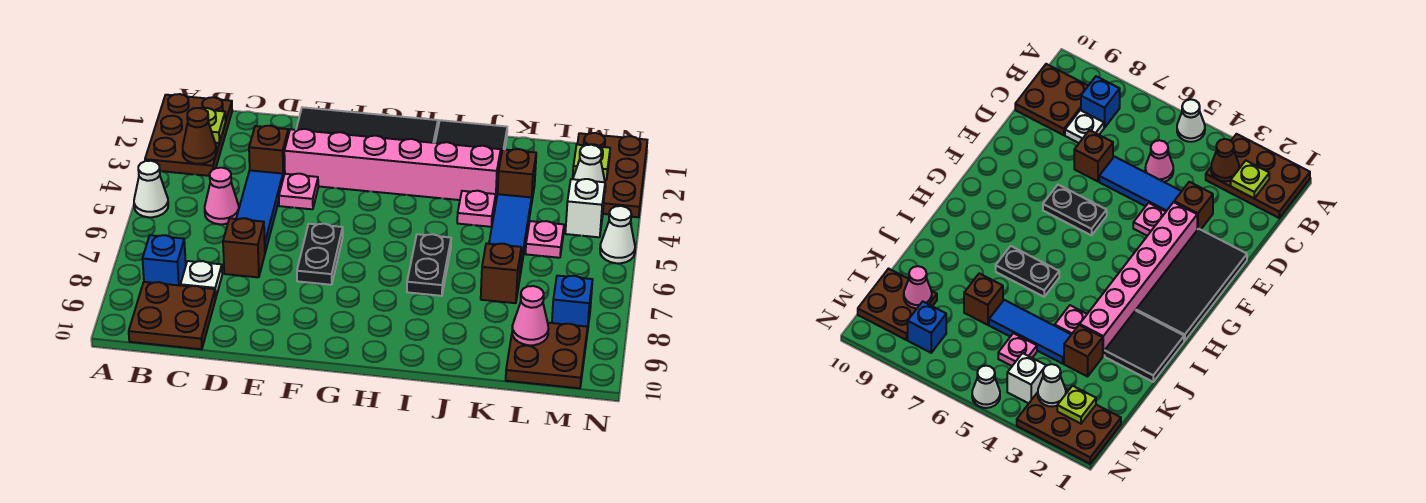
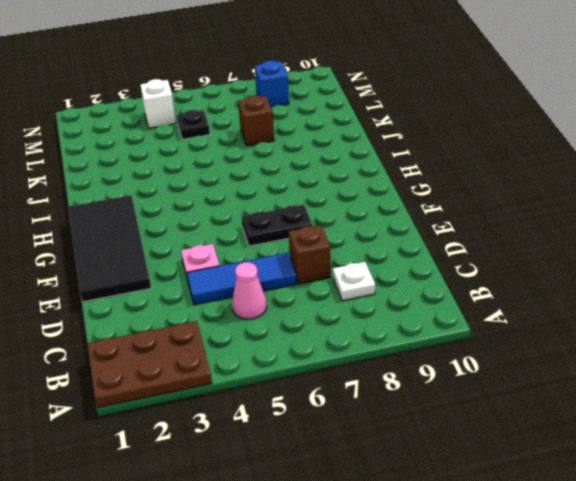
black 1x1 plate [177,110,210,139] -> pink 1x1 plate [526,221,564,258]
none -> white 1x1 cone [134,161,168,217]
none -> blue 1x1 brick [142,235,186,286]
none -> brown 2x2 plate [129,282,215,349]
none -> brown 1x1 brick [249,126,288,178]

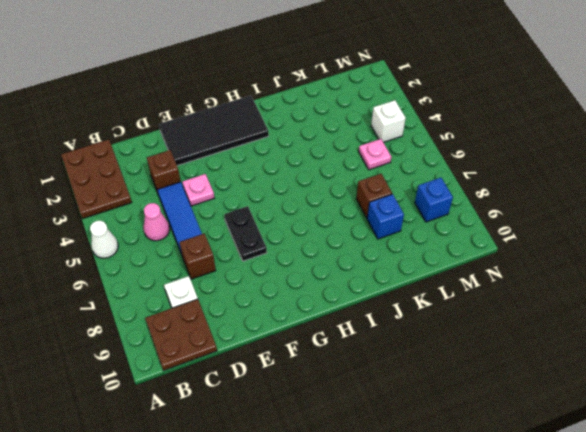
blue 1x1 brick [367,194,404,239] -> blue 1x1 brick moved to [142,235,186,286]
none -> pink 1x6 brick [284,129,501,203]
none -> black 2x2 tile [435,120,507,160]
none -> black 1x2 plate [407,234,451,296]
none -> pink 1x1 plate [457,191,496,227]

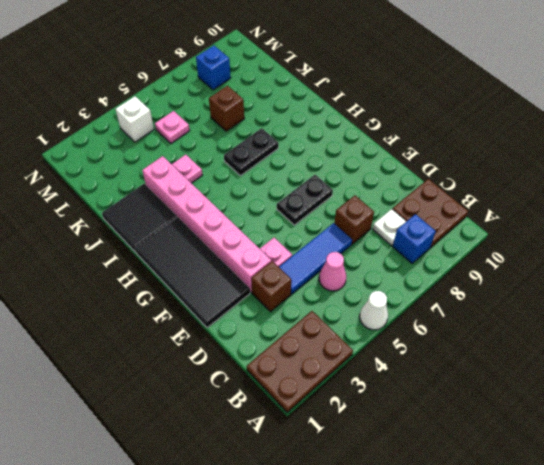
none -> brown 1x1 brick [498,149,536,205]
none -> blue 1x3 tile [489,194,532,275]
none -> brown 2x2 plate [506,323,588,388]
none -> brown 2x3 plate [572,133,647,217]

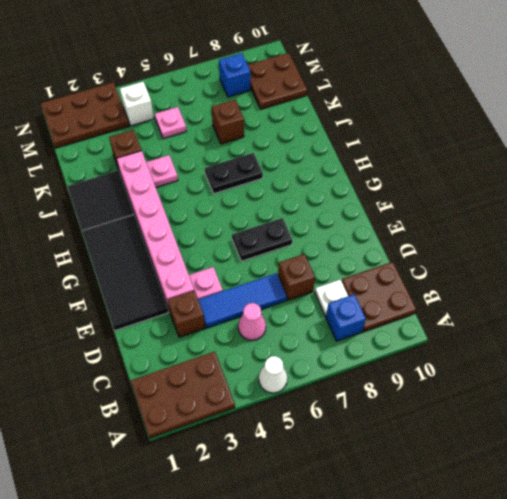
none -> blue 1x3 tile [489,194,532,275]
none -> white 1x1 cone [600,206,635,263]
none -> lime 1x1 plate [202,108,226,143]
none -> brown 1x1 cone [183,108,216,164]

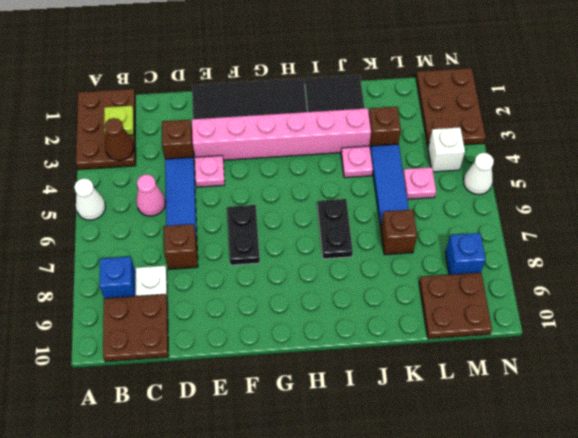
none -> pink 1x1 cone [512,286,548,345]
none -> lime 1x1 plate [573,144,610,180]
none -> white 1x1 cone [573,145,606,193]

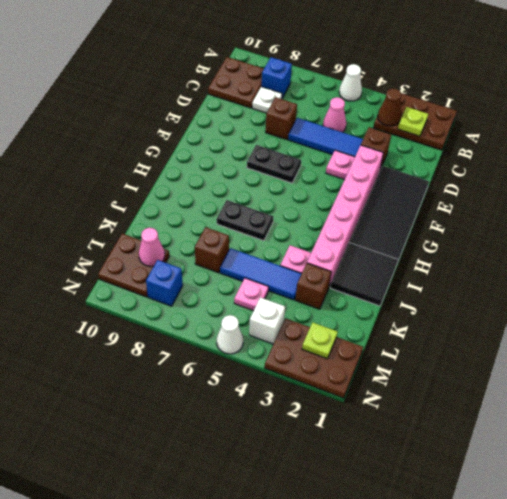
none -> white 1x1 cone [573,145,606,193]

